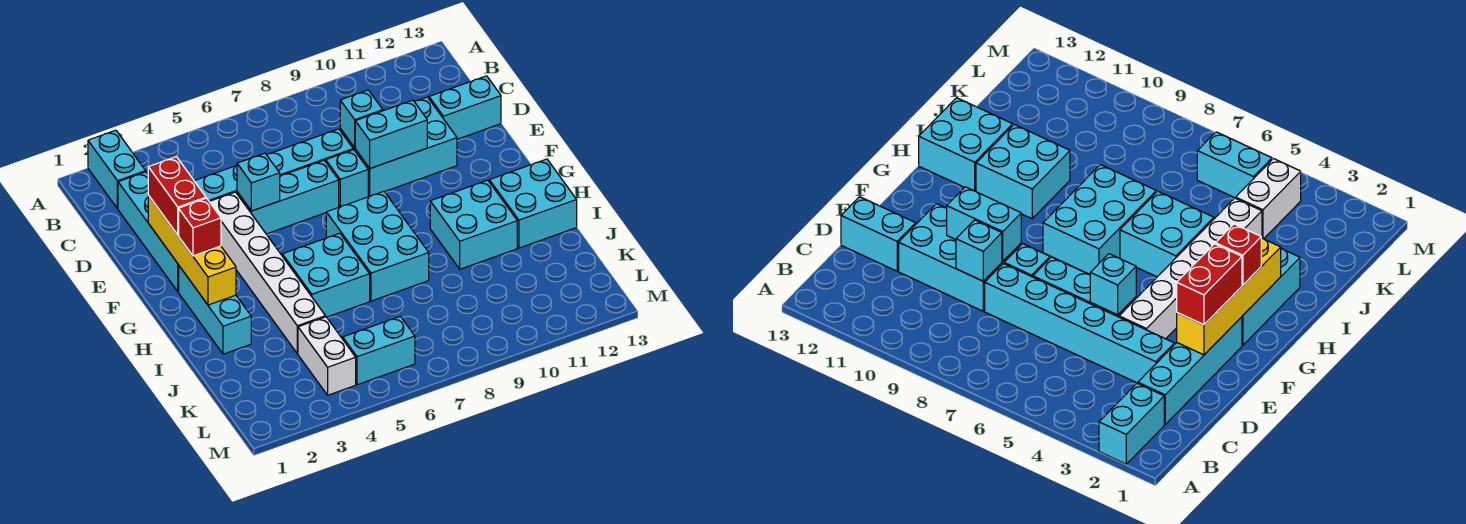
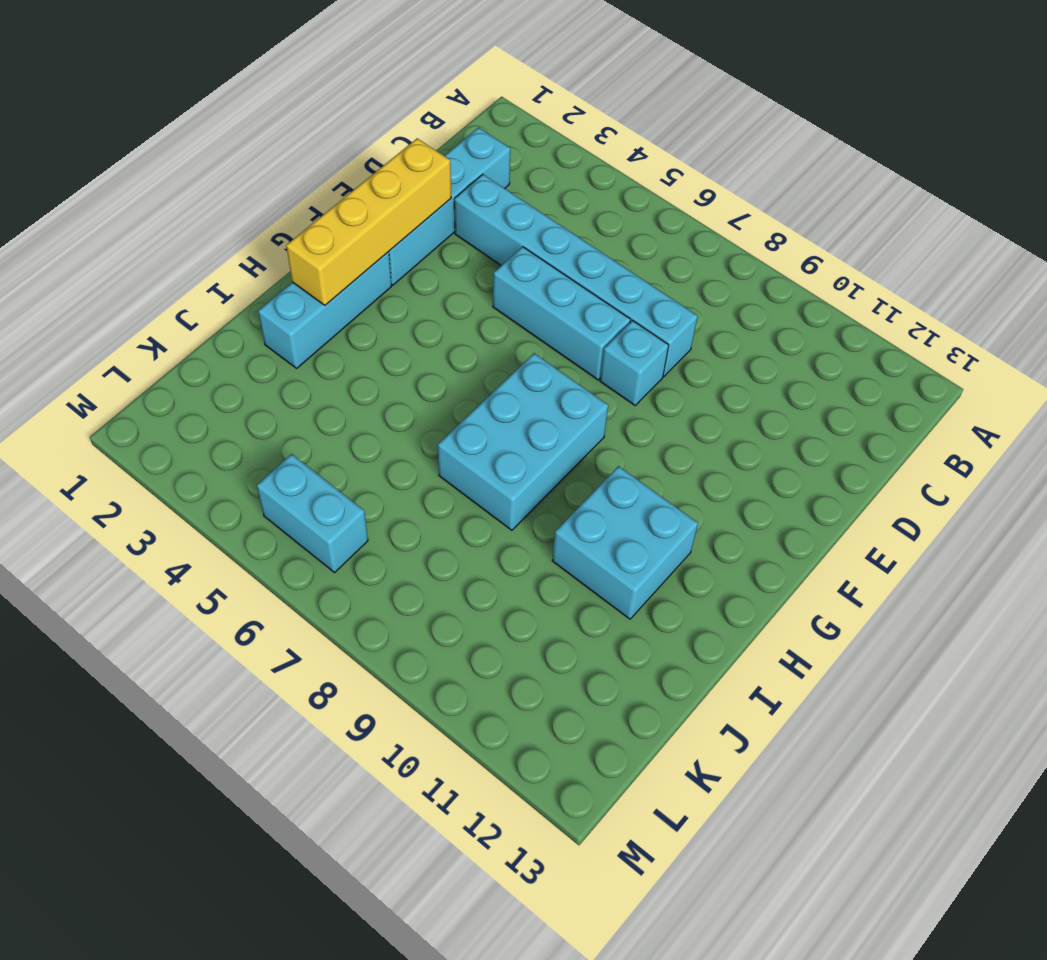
none -> cyan 1x2 brick [88,130,146,209]
none -> cyan 2x3 brick [340,97,457,196]
none -> cyan 1x2 brick [429,76,501,139]

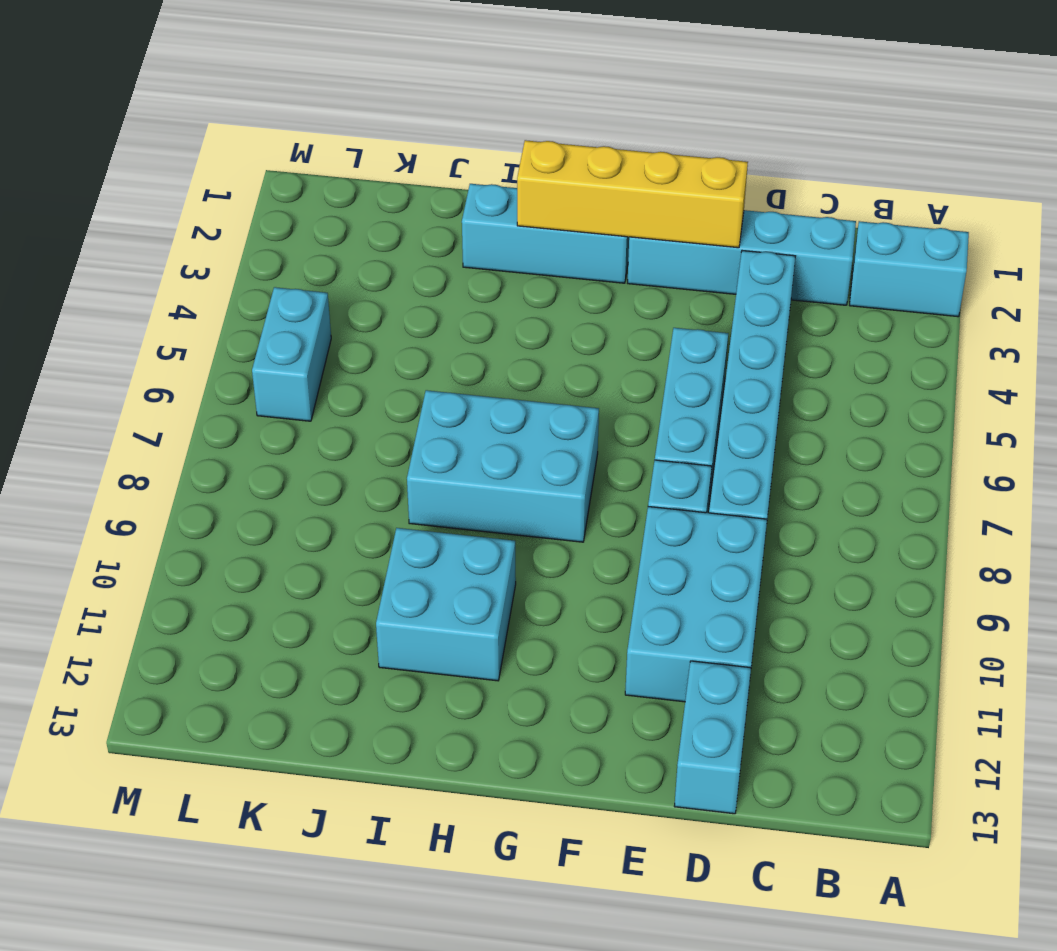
none -> white 1x6 brick [209,192,326,354]
none -> cyan 2x2 brick [282,233,370,317]
none -> cyan 2x2 brick [489,159,577,248]

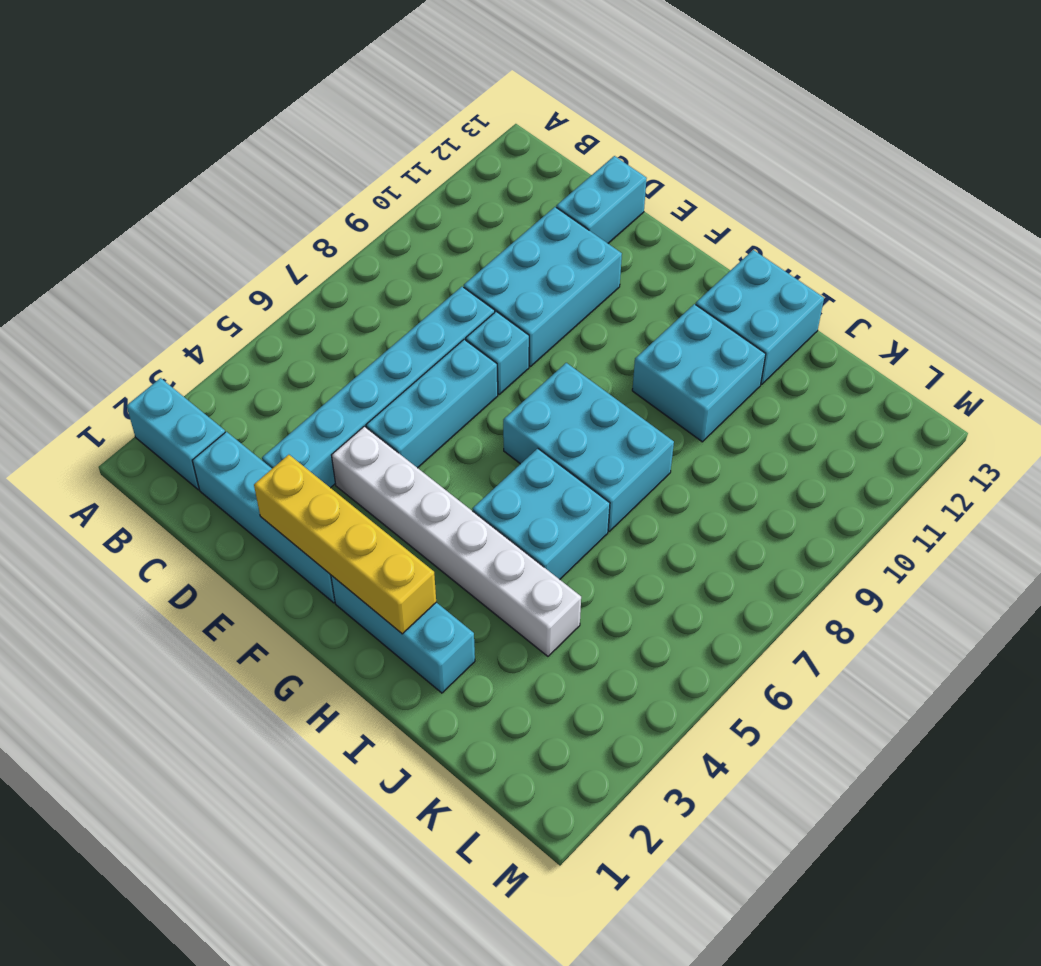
none -> white 1x2 brick [298,317,356,395]
none -> cyan 1x2 brick [343,316,415,385]
none -> cyan 1x1 brick [340,90,383,147]

